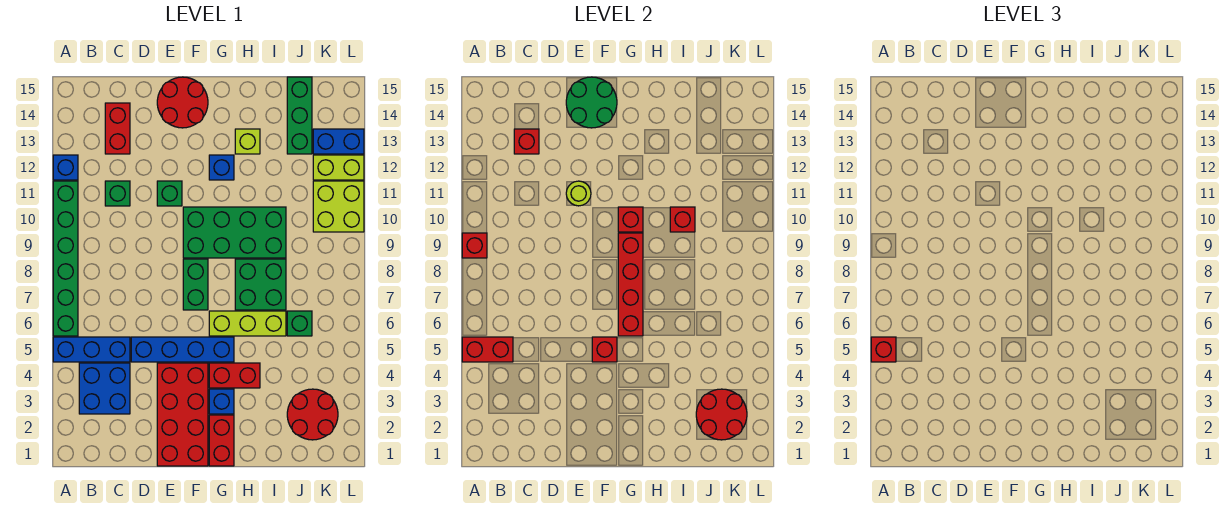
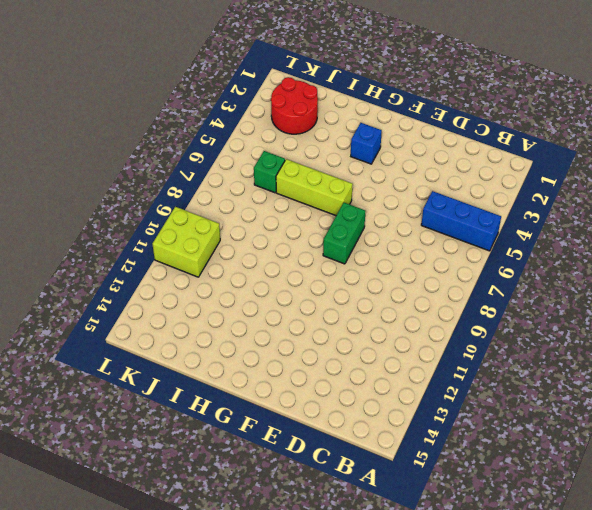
none -> green 1x6 brick [53,181,78,336]
none -> blue 1x1 brick [53,155,78,180]
none -> blue 2x2 brick [79,363,130,414]
none -> green 1x1 brick [105,181,130,206]

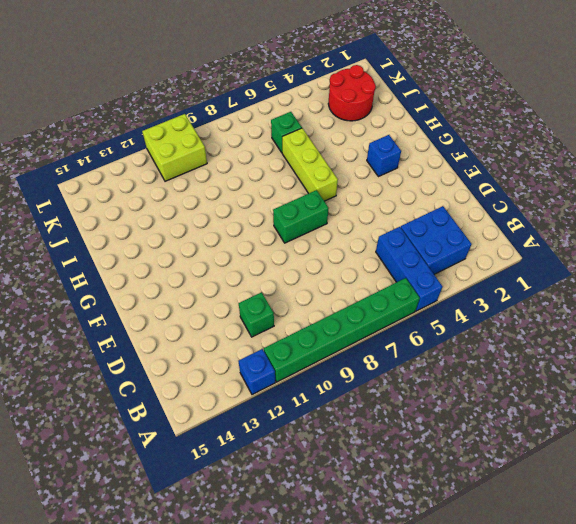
none -> red 1x2 brick [105,103,130,154]
none -> blue 1x4 brick [131,337,234,362]
none -> red 2x4 brick [157,363,208,466]
none -> green 1x1 brick [157,181,182,206]

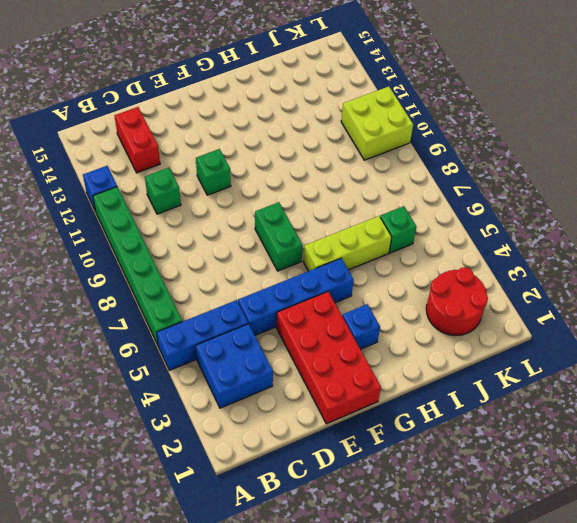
none -> red 2x2 round brick [157,77,208,128]
none -> green 2x4 brick [183,207,286,258]
none -> red 1x2 brick [209,415,234,466]
none -> red 1x2 brick [209,363,260,388]

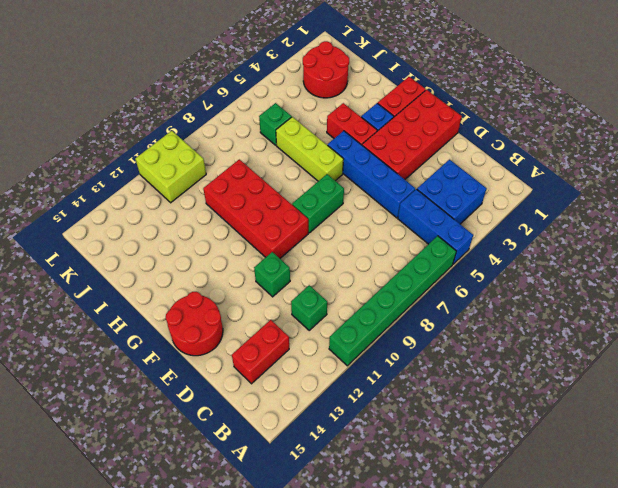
red 2x4 brick [203,159,308,258] -> green 2x4 brick [183,207,286,258]
none -> blue 1x1 brick [53,155,78,180]
none -> blue 1x1 brick [209,155,234,180]
none -> green 2x2 brick [235,259,286,310]
none -> lime 1x1 brick [235,129,260,154]

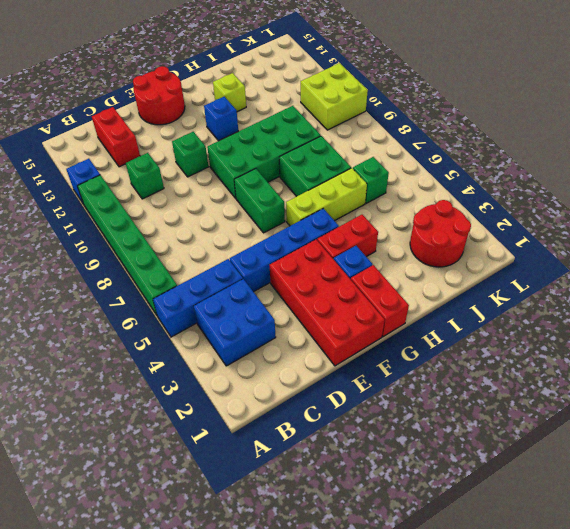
none -> green 1x3 brick [287,77,312,154]
none -> lime 1x2 brick [313,155,364,180]
none -> blue 1x2 brick [313,129,364,154]
none -> red 1x2 brick [462,337,513,362]

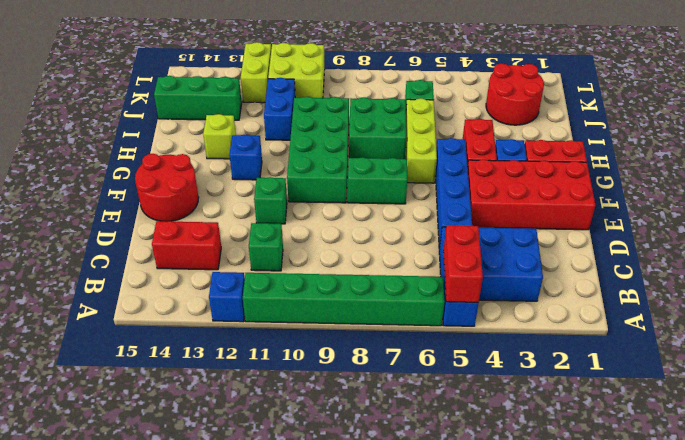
blue 1x2 brick [264,78,295,140] -> blue 1x2 brick moved to [313,129,364,154]
none -> red 1x1 brick [462,233,487,258]
none -> red 1x1 brick [514,129,539,154]
none -> lime 1x1 round brick [566,181,591,206]
none -> green 2x2 round brick [566,77,617,128]

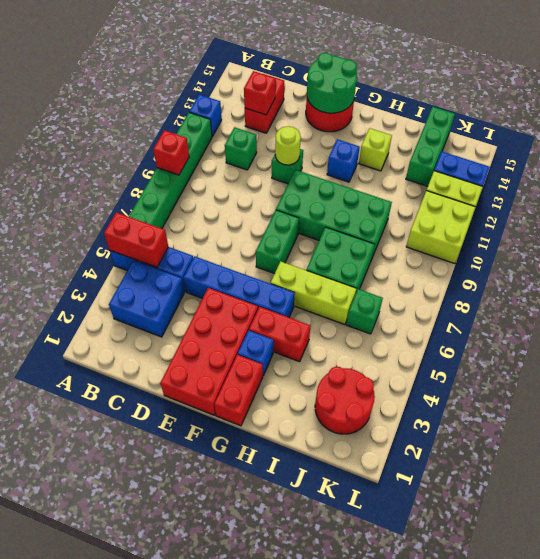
none -> red 1x1 brick [592,337,617,362]
none -> red 1x4 brick [618,233,643,336]
none -> red 1x1 brick [618,207,643,232]
none -> red 1x1 brick [670,207,695,232]

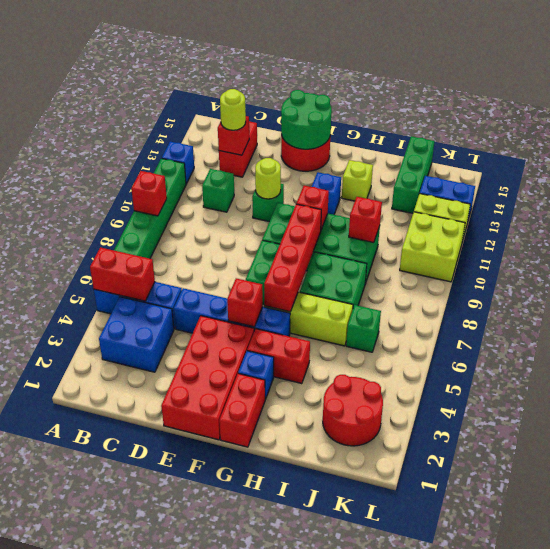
lime 1x1 round brick [220,89,246,130] -> none
none -> red 2x2 round brick [696,389,747,440]
none -> red 1x1 brick [871,337,896,362]

